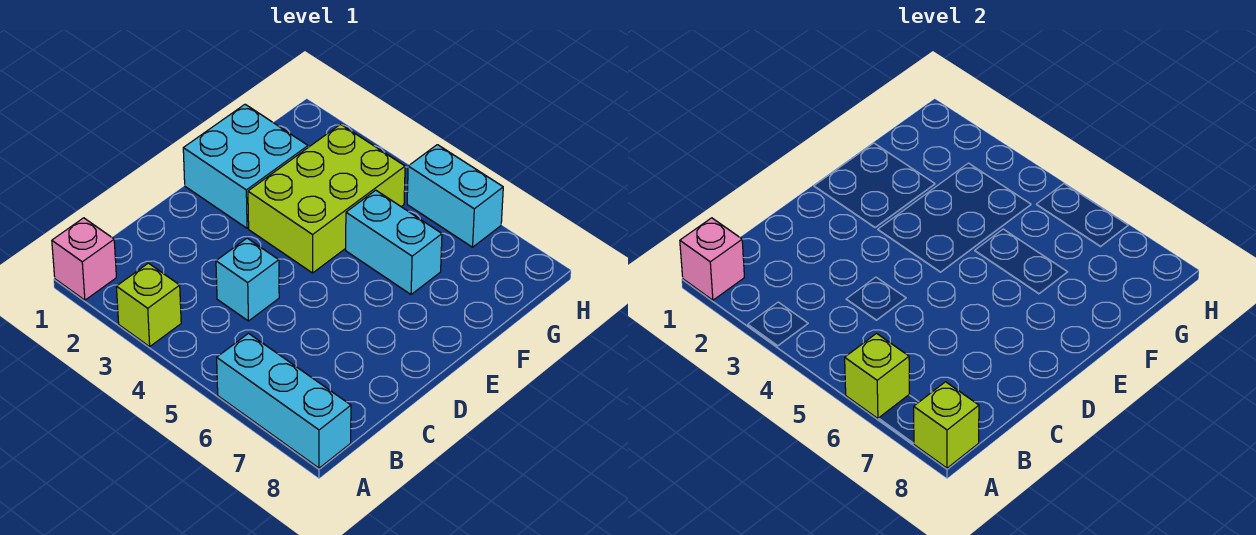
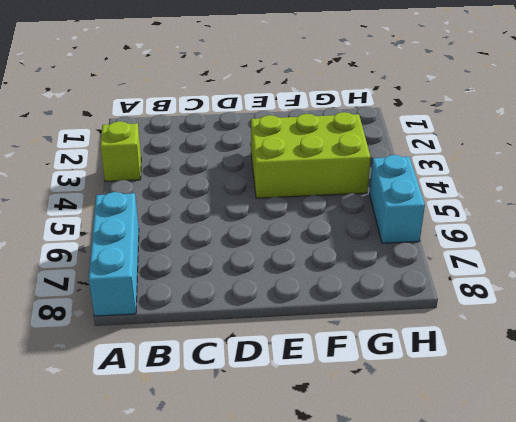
none -> pink 1x1 brick [52,218,116,300]
none -> cyan 1x1 brick [216,238,279,321]

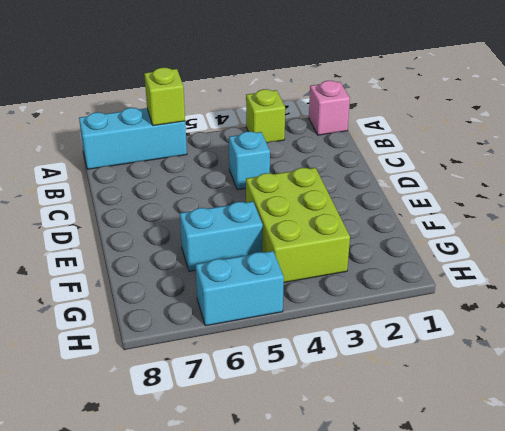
none -> cyan 2x2 brick [183,104,308,228]
none -> pink 1x1 brick [680,218,744,300]

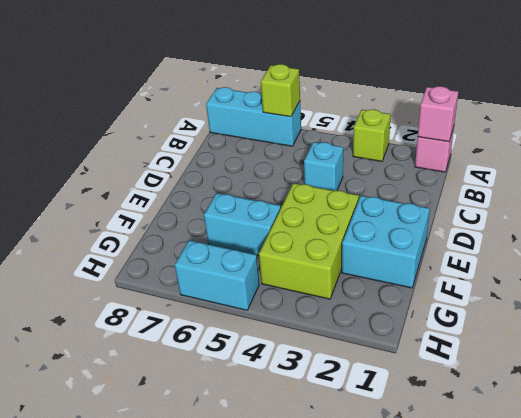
none -> lime 1x1 brick [914,382,979,468]

